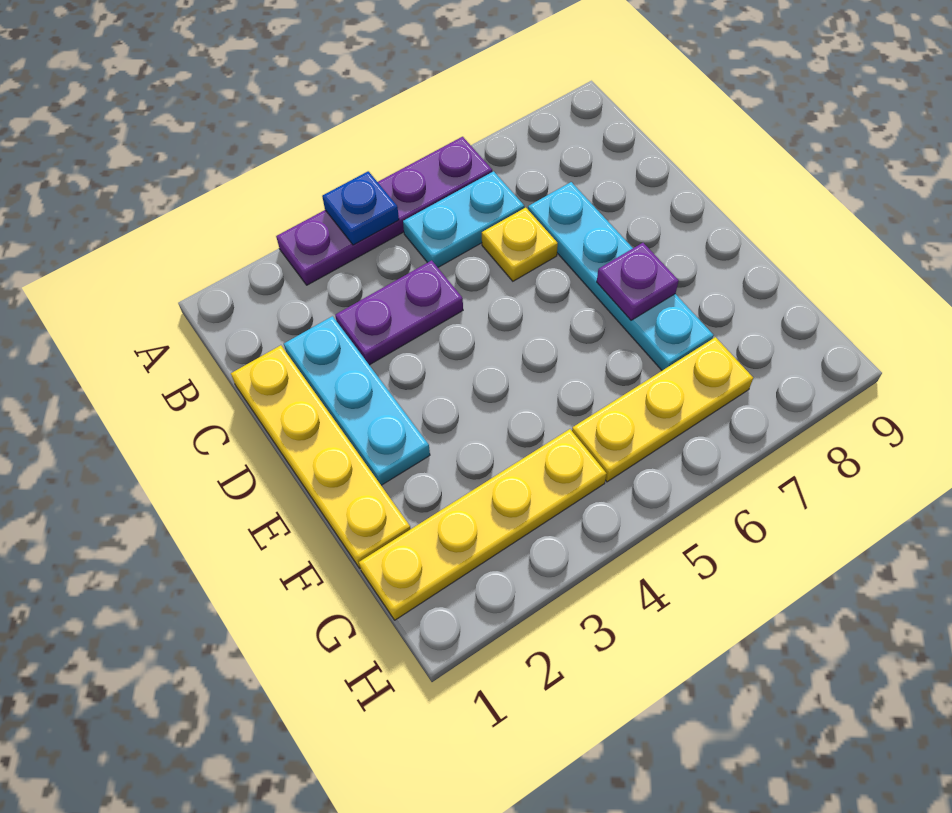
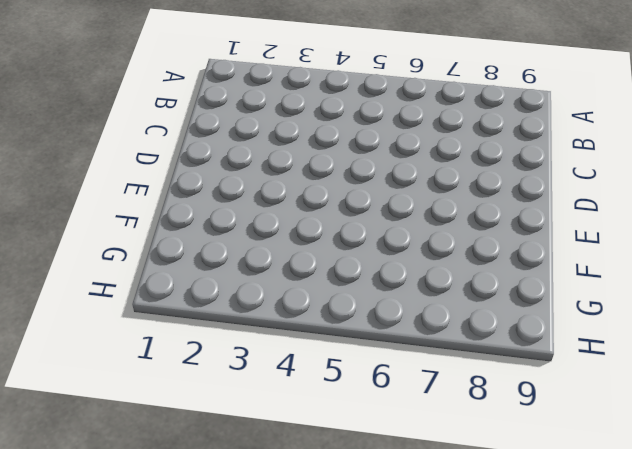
none -> purple 1x4 plate [276,137,492,285]
none -> cyan 1x2 plate [403,171,524,267]

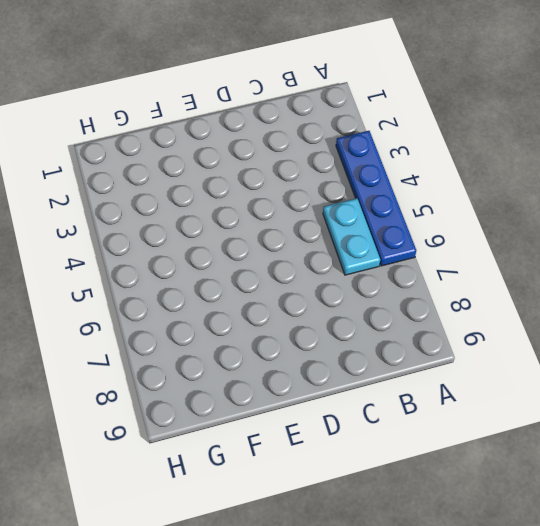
blue 1x4 plate [336,131,416,266] -> purple 1x4 plate [276,137,492,285]
none -> yellow 1x4 plate [231,345,411,568]
none -> cyan 1x3 plate [284,316,430,485]

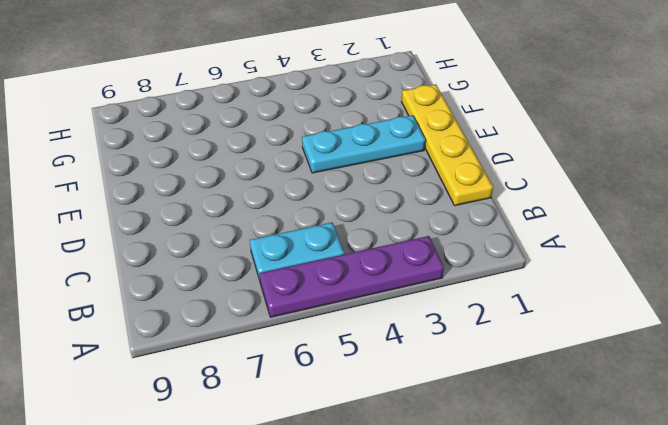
cyan 1x3 plate [302,115,425,173] -> cyan 1x3 plate turned to [284,316,430,485]
none -> purple 1x2 plate [335,260,463,365]
none -> yellow 1x1 plate [482,208,558,281]

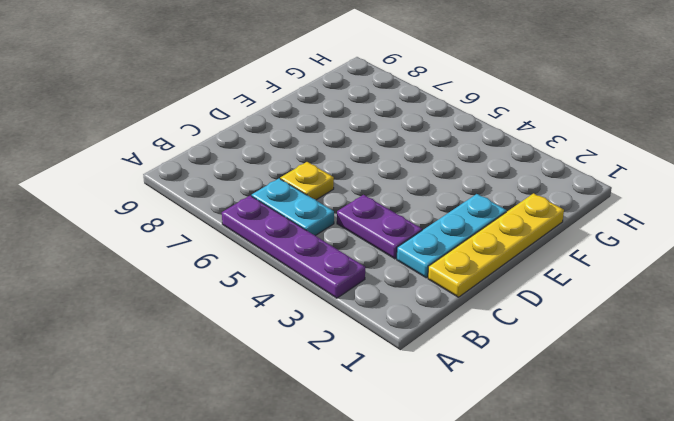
none -> cyan 1x4 plate [528,182,714,370]
none -> yellow 1x4 plate [359,429,606,620]

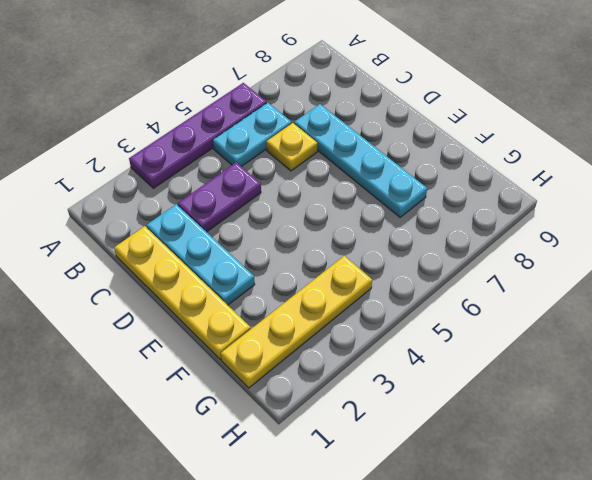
none -> yellow 1x3 plate [572,337,753,482]
none -> blue 1x1 plate [322,171,399,245]

